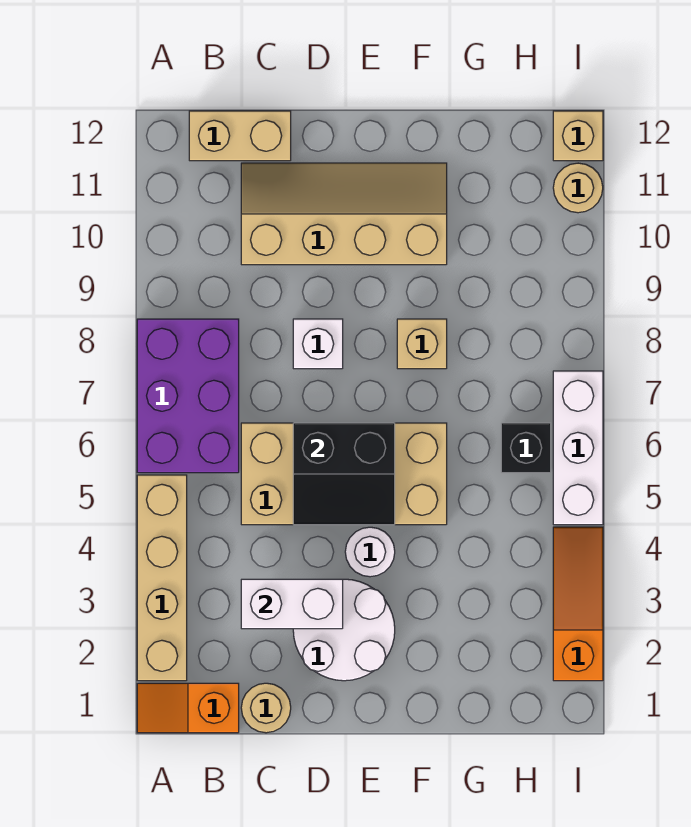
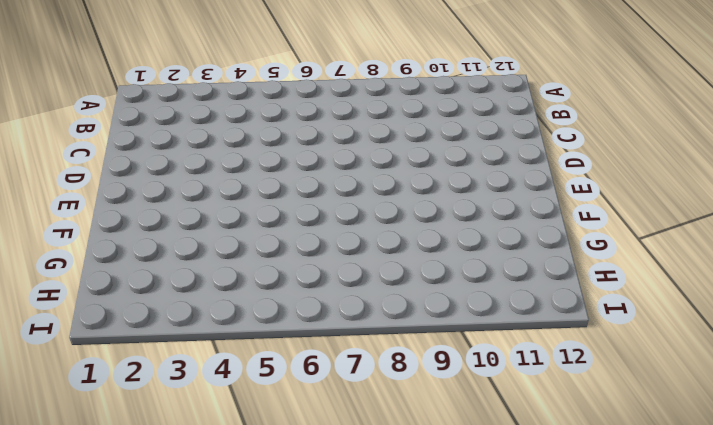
none -> orange 1x2 slope [137,683,239,733]
none -> tan 1x4 brick [137,475,187,681]
none -> purple 2x3 brick [137,319,239,473]

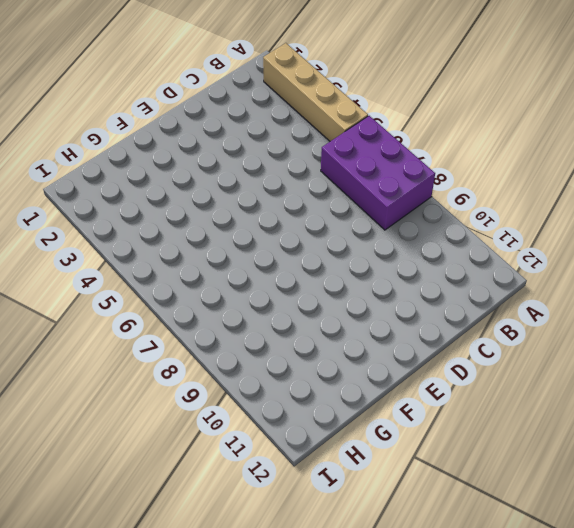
none -> orange 1x2 slope [137,683,239,733]
none -> tan 1x2 brick [189,111,291,161]
none -> tan 1x1 round brick [241,683,291,733]

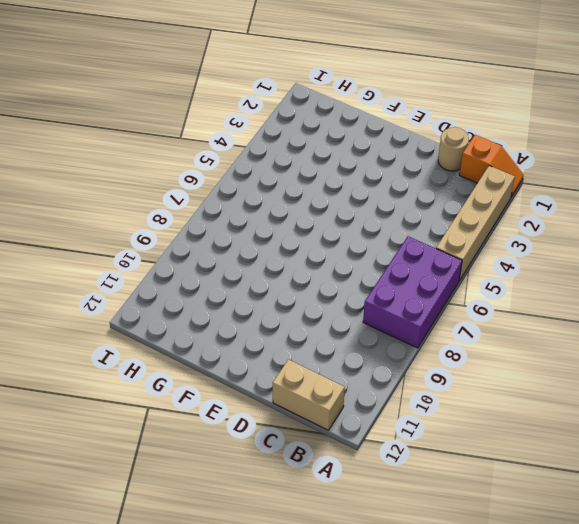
none -> tan 2x4 brick [241,423,447,525]
none -> tan 2x4 slope [241,163,447,265]
none -> white 2x2 round brick [293,579,395,681]

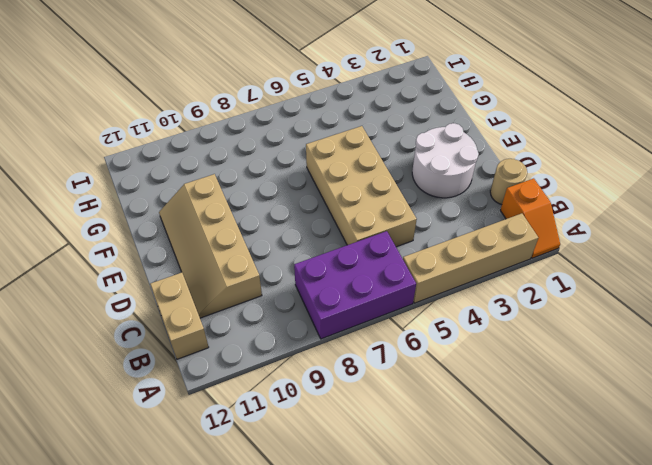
none -> white 1x1 brick [293,319,343,369]
none -> white 1x1 round brick [345,527,395,577]
none -> tan 1x1 brick [397,319,447,369]

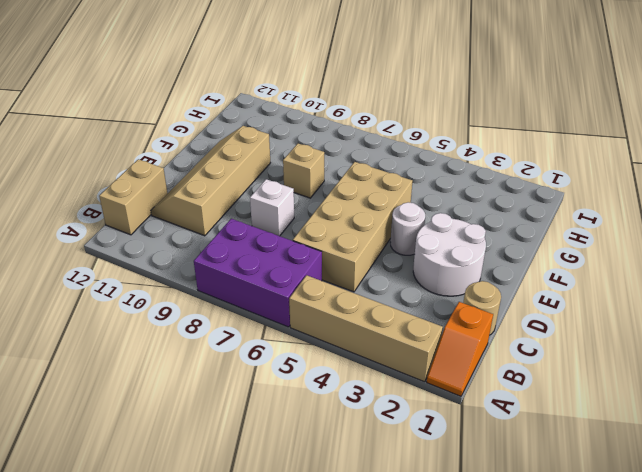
none -> black 1x1 brick [501,423,551,473]
none -> orange 1x3 slope [553,527,603,681]
none -> white 1x3 brick [553,371,603,525]

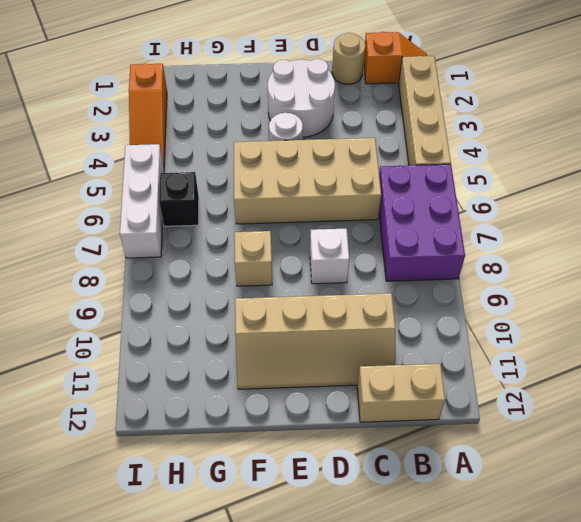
none -> tan 1x1 round brick [553,163,603,213]
none -> tan 1x1 brick [553,111,603,161]
none -> white 1x2 brick [241,579,343,629]

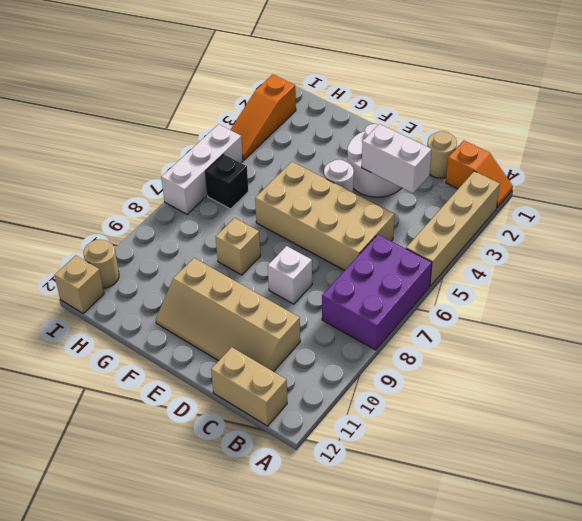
none -> black 2x2 slope [293,423,395,525]

